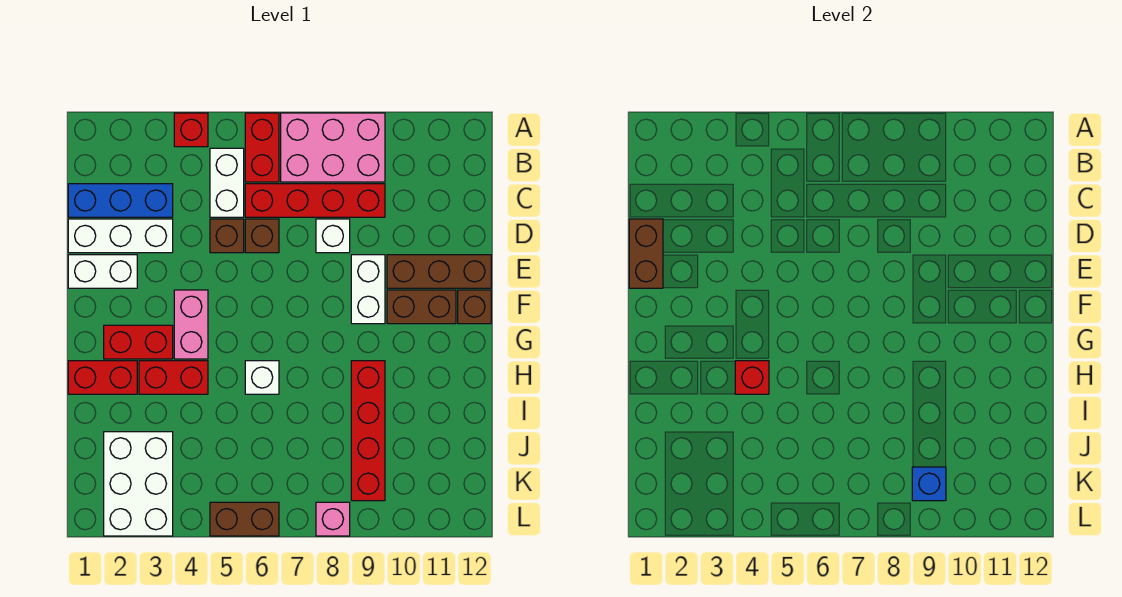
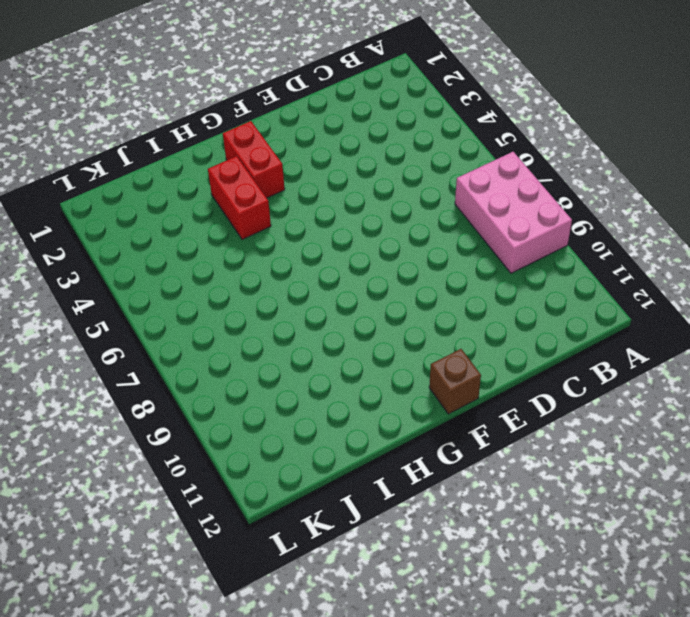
none -> red 1x1 brick [174,113,208,147]
none -> red 1x2 brick [245,113,279,182]
none -> white 1x2 brick [210,148,244,217]

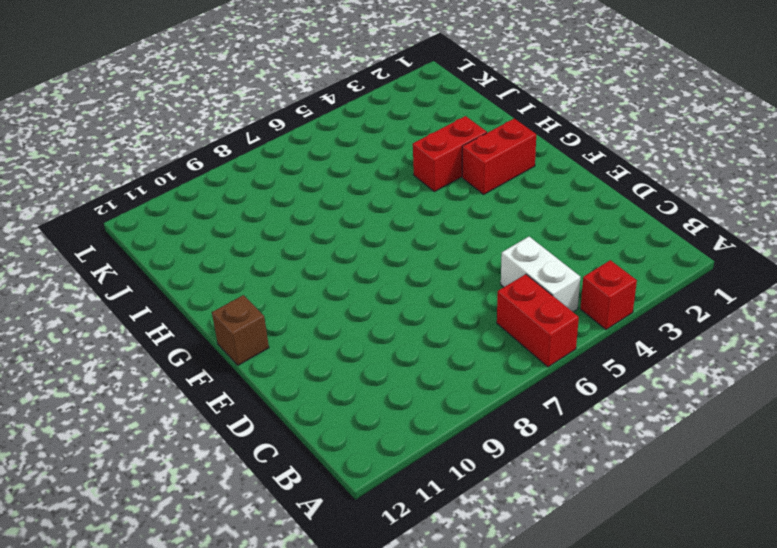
none -> pink 2x3 brick [281,113,385,182]
none -> blue 1x3 brick [68,184,173,217]
none -> red 1x4 brick [245,184,385,217]

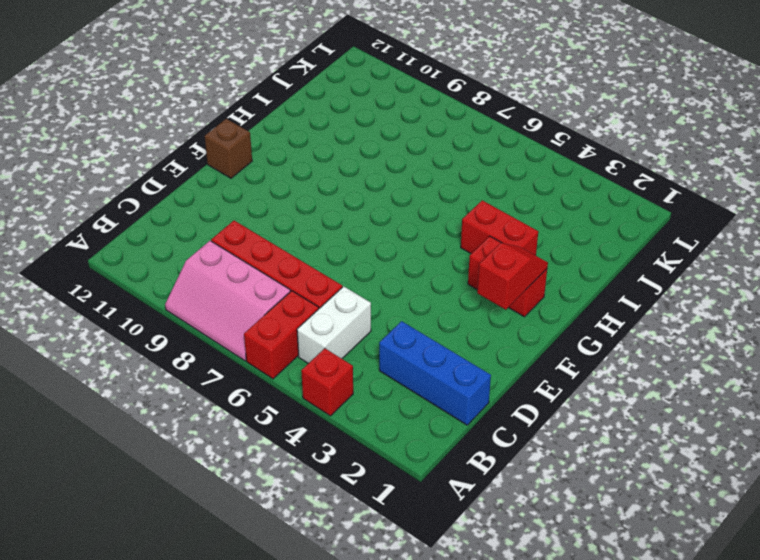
pink 2x3 slope [165,241,291,361] -> pink 2x3 brick [281,113,385,182]
red 1x2 slope [477,243,548,310] -> none
none -> white 1x3 brick [68,219,173,253]
none -> brown 1x1 brick [210,219,244,253]
none -> brown 1x1 brick [245,219,279,253]

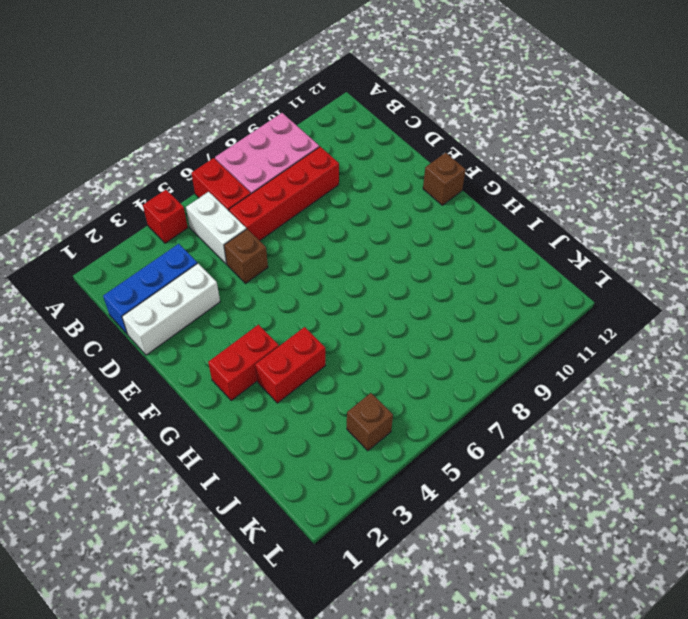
brown 1x1 brick [347,393,393,451] -> brown 1x1 brick moved to [245,219,279,253]
none -> white 1x1 brick [316,219,350,253]
none -> white 1x2 brick [68,255,137,288]
none -> white 1x2 brick [351,255,385,324]

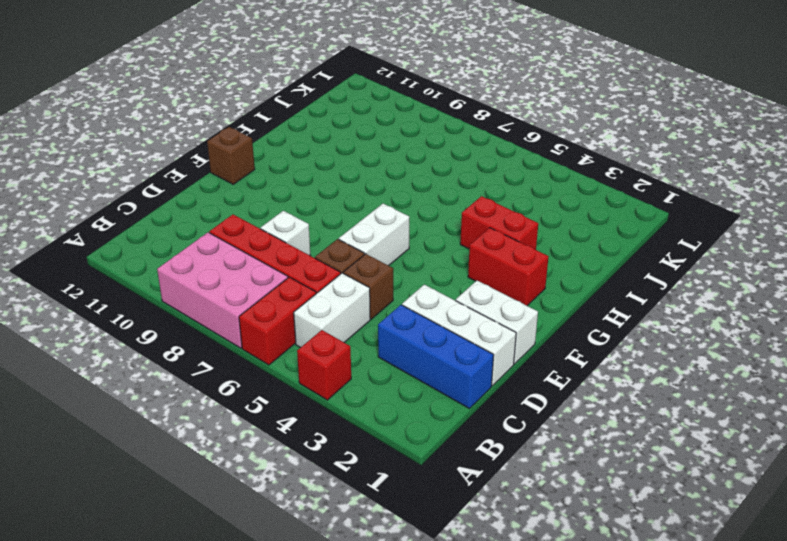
white 1x2 brick [339,204,409,266] -> white 1x2 brick moved to [351,255,385,324]
none -> brown 1x3 brick [387,255,491,288]
none -> pink 1x2 brick [174,290,208,359]
none -> brown 1x2 brick [387,290,456,324]

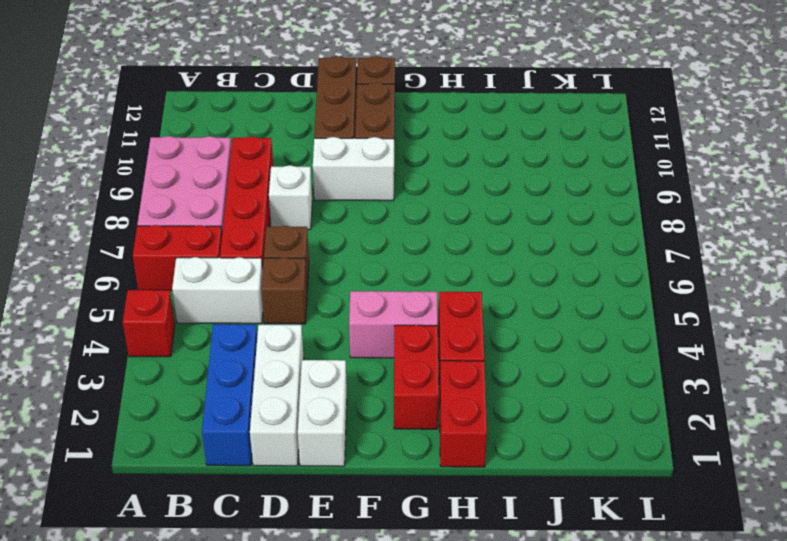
none -> white 1x1 brick [245,361,279,394]
none -> red 1x4 brick [351,361,385,501]
none -> white 2x3 brick [104,432,173,536]

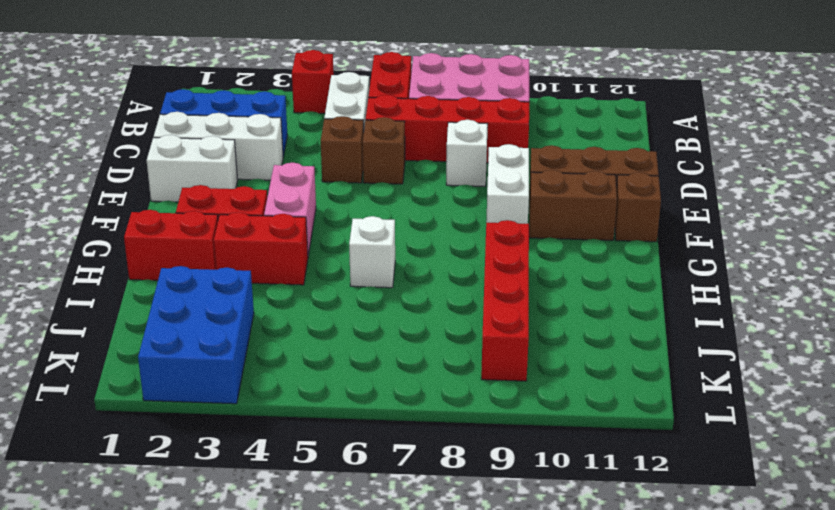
blue 2x3 brick [138,266,254,404] -> white 2x3 brick [104,432,173,536]
none -> brown 1x2 brick [210,502,279,536]
none -> pink 1x1 brick [316,502,350,536]
none -> brown 1x2 brick [629,219,663,288]

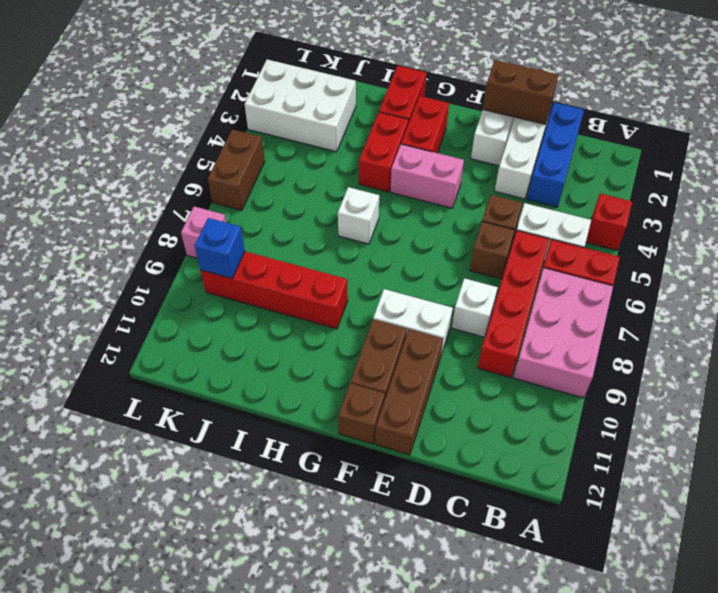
none -> red 1x1 brick [735,361,769,394]

